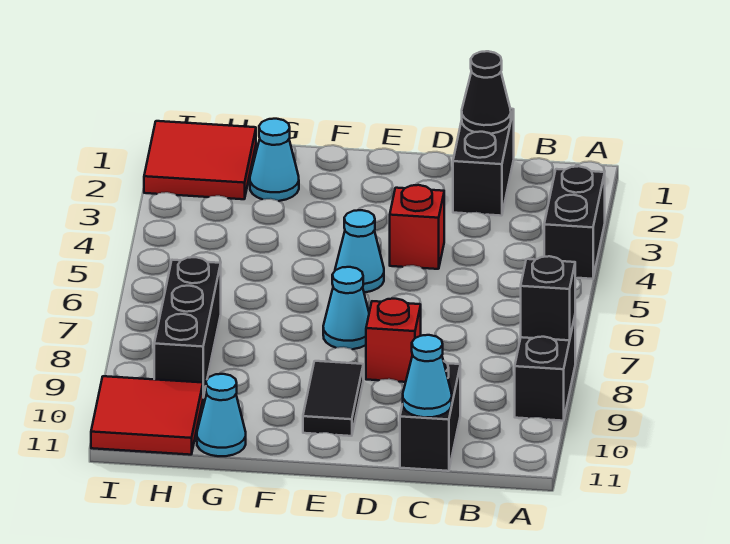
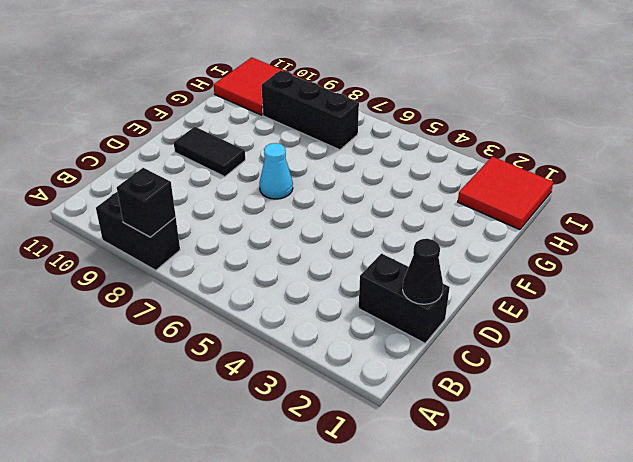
none -> black 1x2 brick [544,166,605,279]
none -> black 1x2 brick [400,362,460,471]
none -> red 1x1 brick [390,185,444,269]

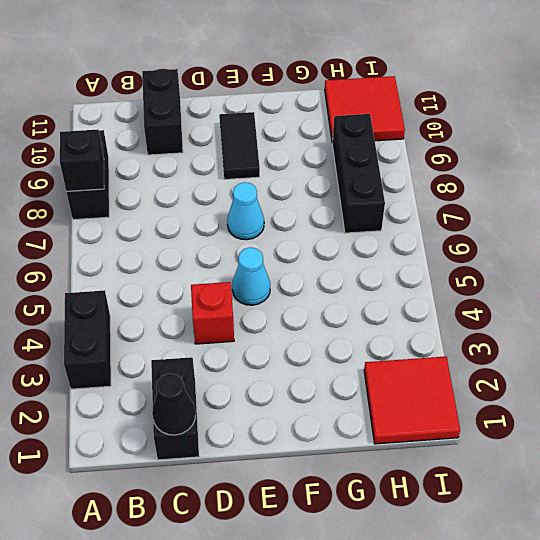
none -> red 1x1 brick [366,299,421,382]
none -> cyan 1x1 cone [250,119,299,201]
none -> cyan 1x1 cone [197,374,246,456]

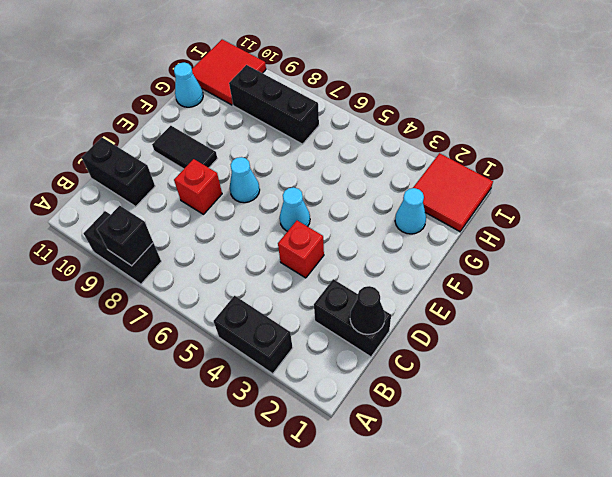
none -> cyan 1x1 cone [403,335,452,417]

